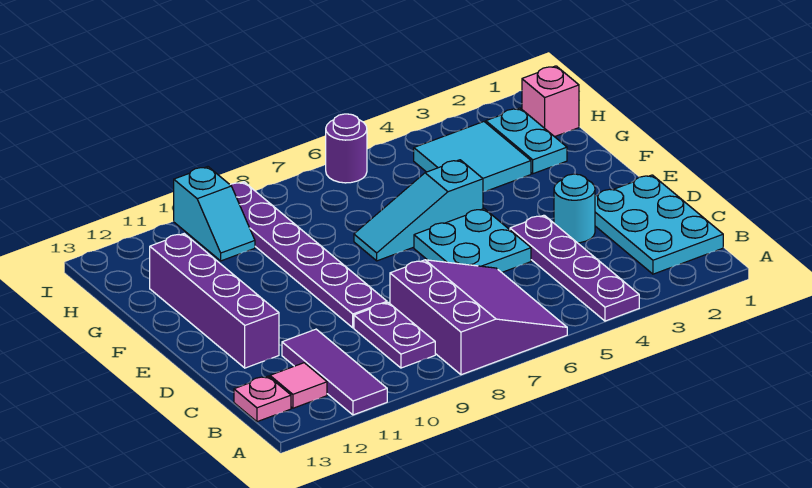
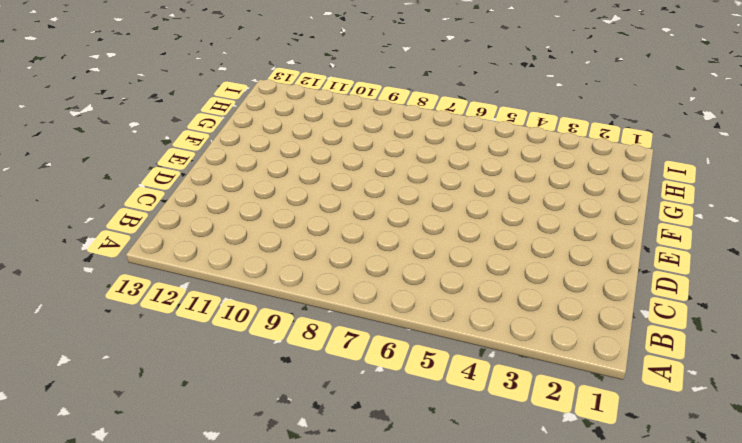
none -> purple 1x4 plate [510,215,639,321]
none -> purple 3x3 slope [390,260,567,375]
none -> purple 1x3 tile [282,329,387,415]

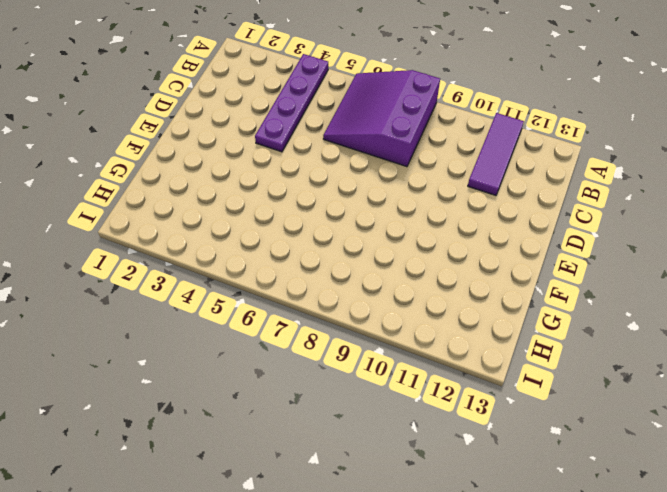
none -> cyan 2x3 plate [595,175,723,274]
none -> purple 1x2 plate [354,302,435,368]
none -> pink 1x1 tile [270,363,327,408]

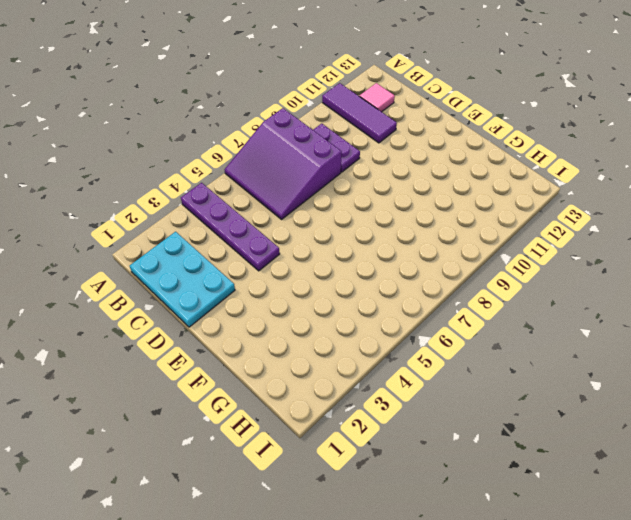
none -> pink 1x1 plate [234,376,291,422]
none -> cyan 1x1 round brick [554,174,595,243]
none -> cyan 2x2 plate [414,209,531,272]

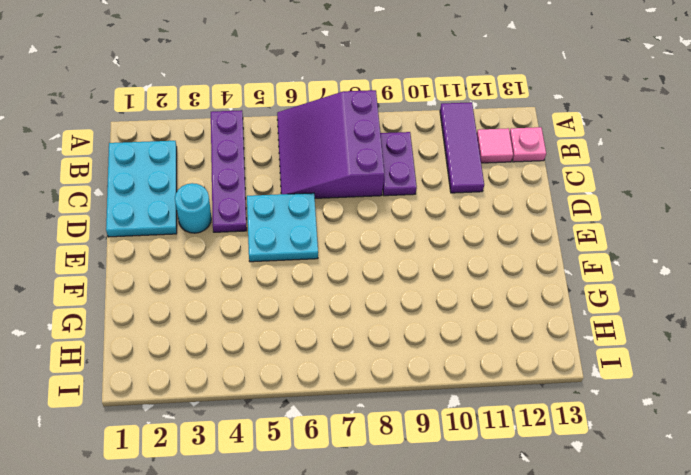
none -> purple 1x6 plate [230,182,387,328]
none -> purple 1x4 brick [150,234,279,368]
none -> cyan 1x3 slope [354,160,483,261]

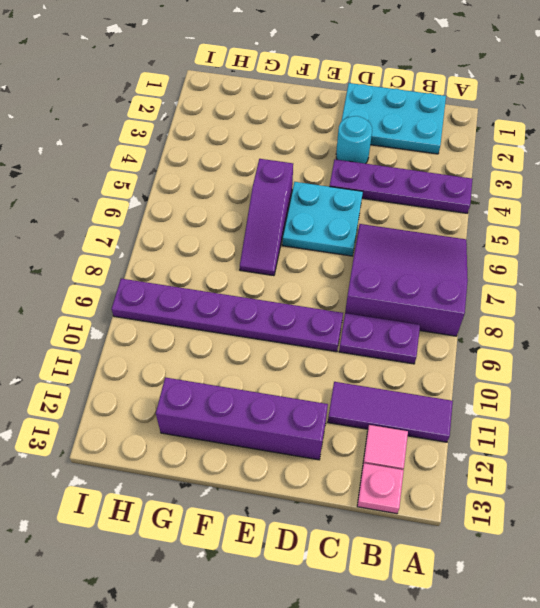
purple 1x3 slope [240,159,293,276] -> cyan 1x3 slope [354,160,483,261]
none -> cyan 1x2 plate [486,108,567,174]
none -> cyan 2x2 tile [414,122,531,192]
none -> pink 1x1 brick [522,66,579,137]

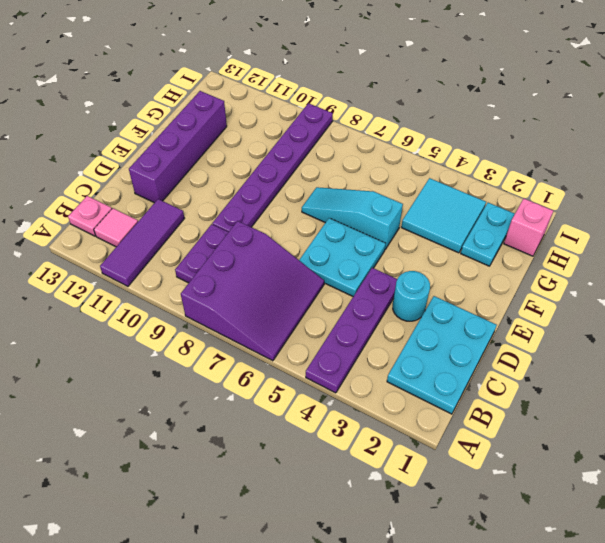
none -> cyan 1x2 slope [174,167,255,261]
none -> purple 1x1 round brick [326,114,367,183]

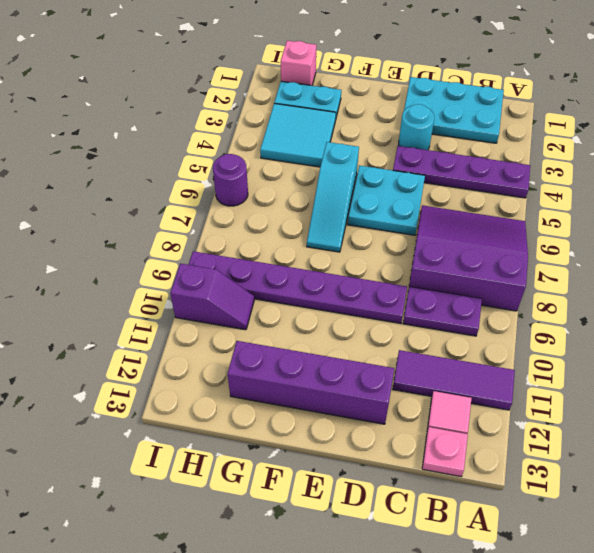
purple 1x2 slope [170,263,254,330] -> cyan 1x2 slope [174,167,255,261]

